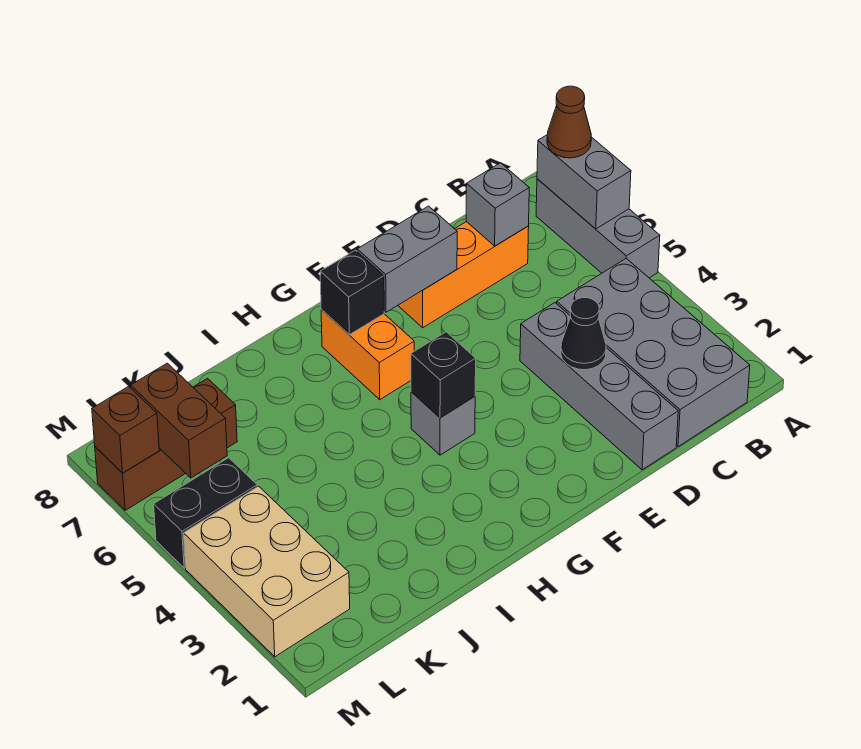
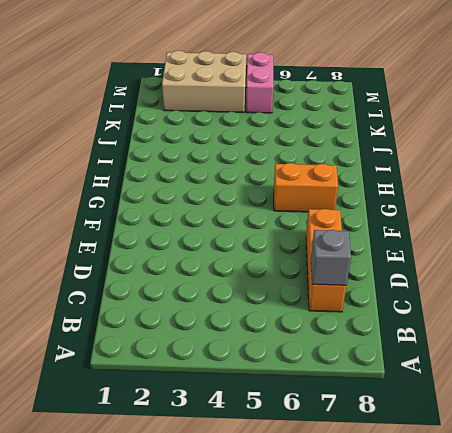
pink 1x2 brick [246,52,273,113] -> black 1x2 brick [154,458,257,568]
none -> grey 1x3 brick [536,179,660,278]
none -> grey 2x4 brick [557,259,750,447]
none -> grey 1x4 brick [520,303,678,470]

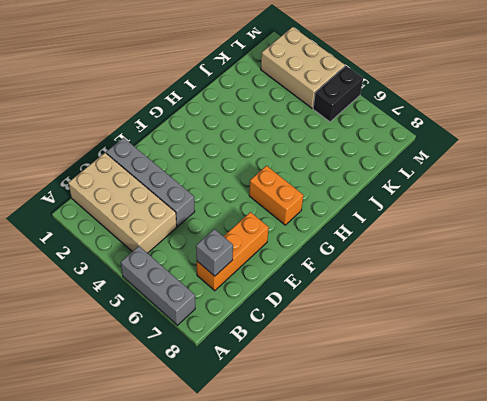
tan 2x4 brick [68,153,177,253] -> grey 2x4 brick [557,259,750,447]
none -> grey 1x1 brick [411,392,475,455]
none -> brown 1x3 brick [95,378,237,510]
none -> grey 1x2 brick [537,135,631,229]

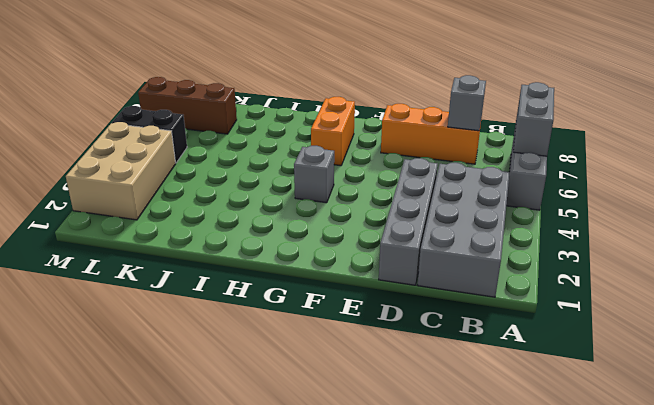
none -> black 1x1 cone [561,298,606,370]
none -> grey 1x2 brick [357,206,457,312]
none -> black 1x1 brick [411,332,476,418]

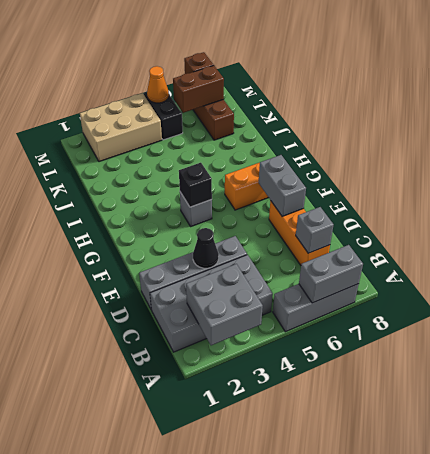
grey 2x2 brick [186,264,263,345] -> none
orange 1x1 cone [147,66,169,103] -> none
none -> black 1x1 brick [320,250,384,335]
none -> brown 1x1 cone [547,86,591,158]

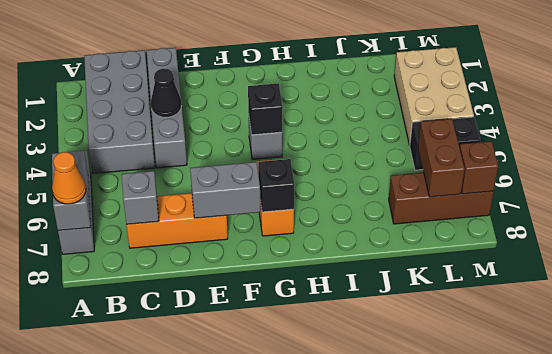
orange 1x1 cone [52,152,86,204] -> brown 1x1 cone [547,86,591,158]

